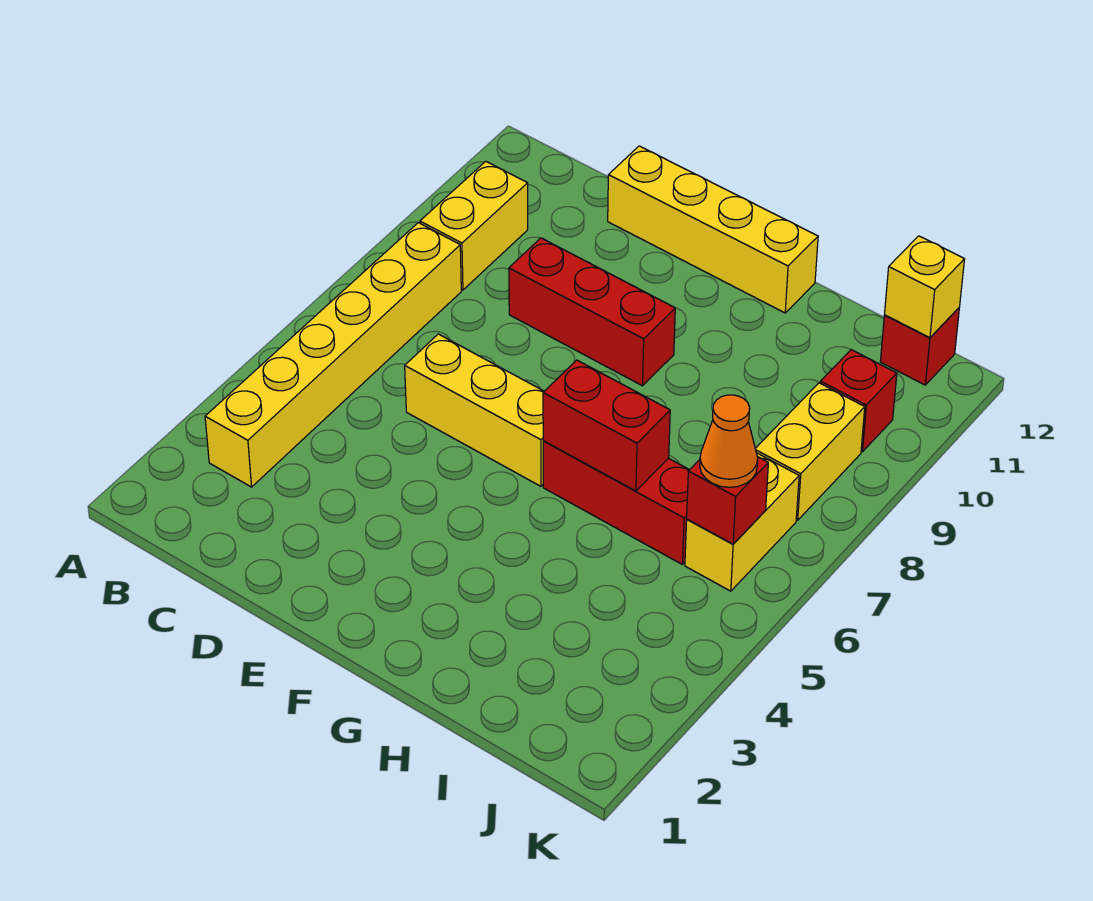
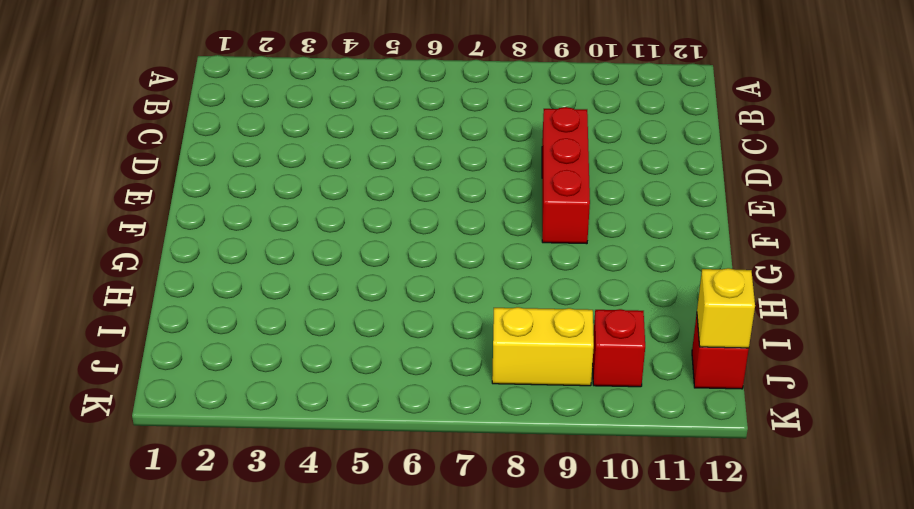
none -> yellow 1x6 brick [205,223,461,487]
none -> yellow 1x2 brick [420,161,528,290]
none -> yellow 1x3 brick [405,334,544,486]

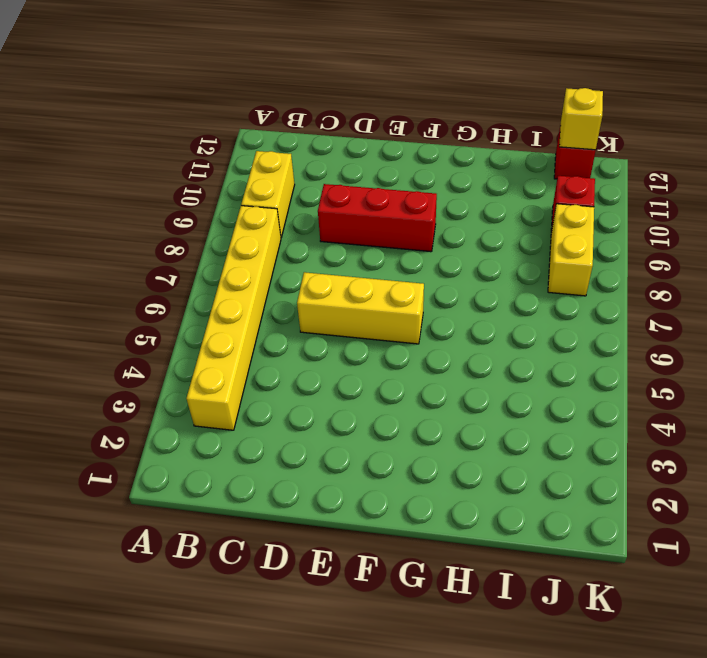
none -> yellow 1x4 brick [608,146,818,313]
none -> red 1x3 brick [543,441,689,565]
none -> yellow 1x2 brick [685,453,799,591]

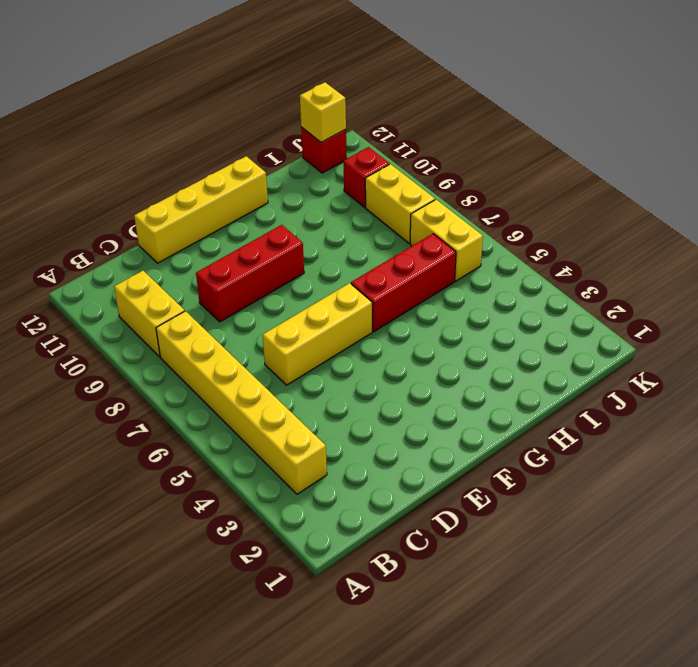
none -> red 1x2 brick [543,360,670,491]
none -> red 1x1 brick [687,457,768,544]
none -> orange 1x1 cone [700,395,758,487]

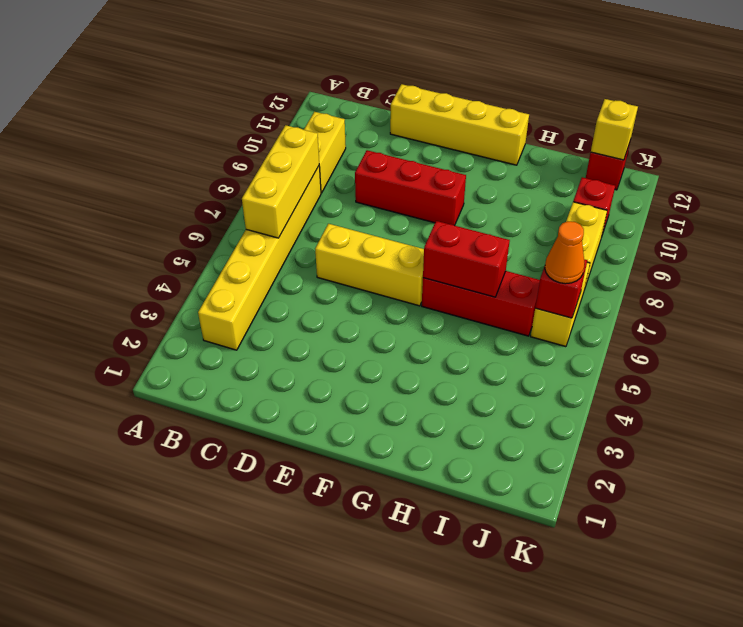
yellow 1x3 brick [242,125,319,238] -> none

